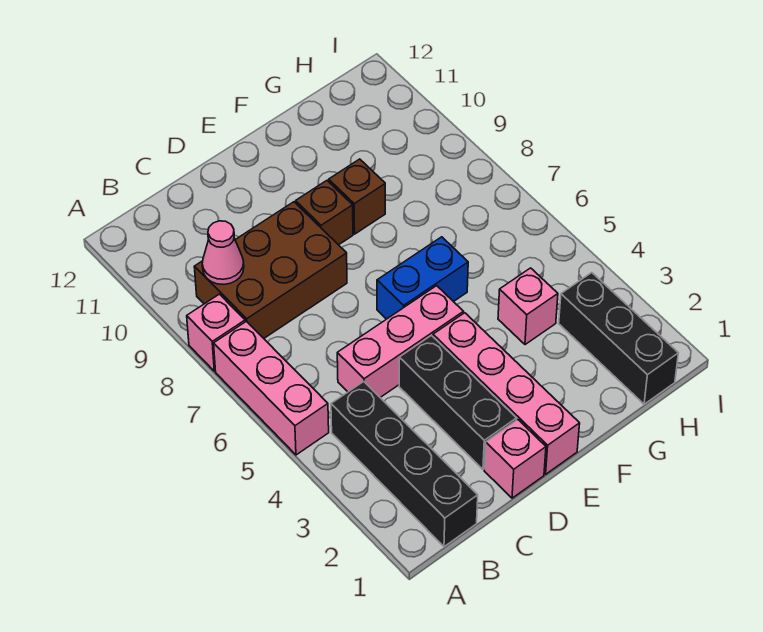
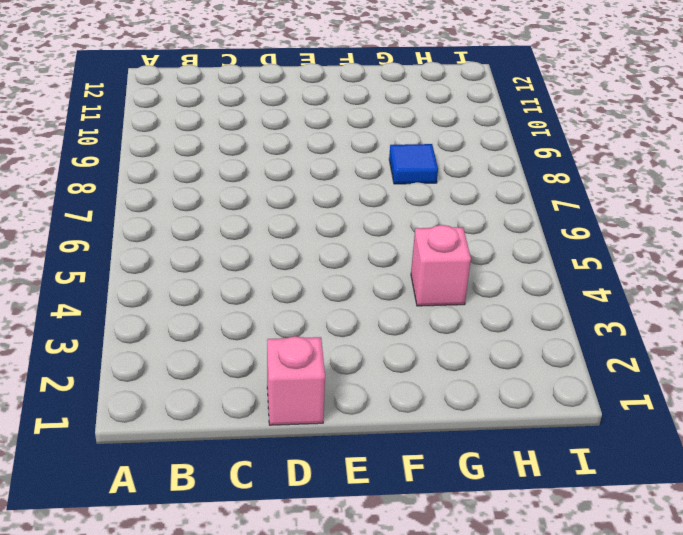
blue 1x1 tile [389,144,438,184] -> none
none -> pink 1x3 brick [214,321,329,455]
none -> pink 1x1 brick [187,294,245,371]
none -> black 1x4 brick [331,382,478,547]

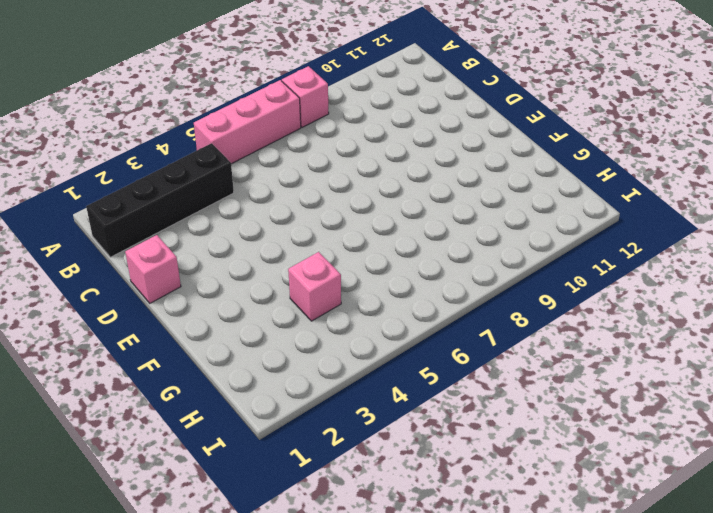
none -> brown 2x3 brick [194,202,347,338]
none -> pink 1x3 brick [337,286,463,397]
none -> black 1x3 brick [399,336,517,469]

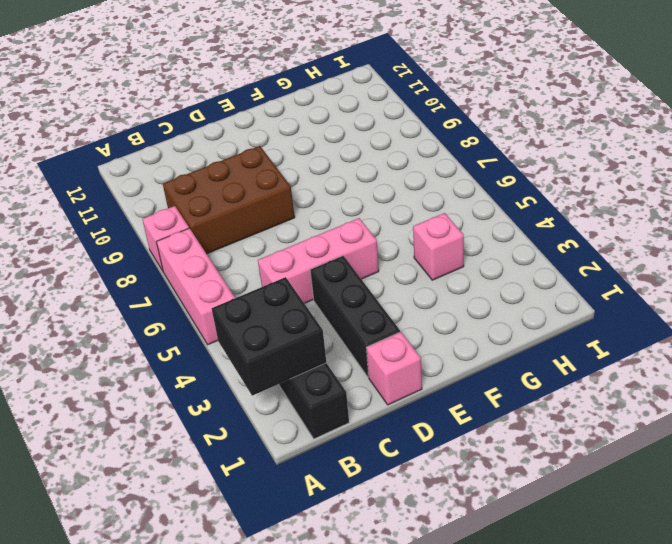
black 2x2 brick [212,277,326,396] -> none
none -> pink 1x4 brick [433,313,580,474]
none -> blue 1x2 brick [377,237,468,319]
none -> brown 1x1 brick [296,181,353,245]

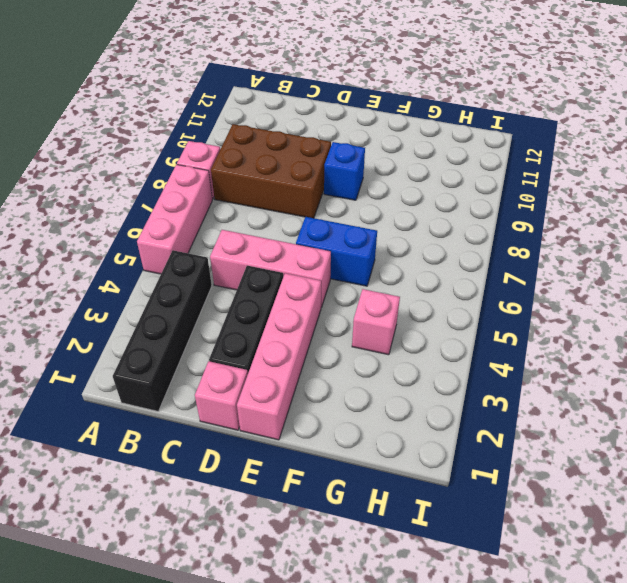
blue 1x1 brick [324,142,365,200] -> brown 1x1 brick [296,181,353,245]
none -> brown 1x1 brick [329,159,385,234]
none -> black 1x3 brick [559,273,678,404]
none -> pink 1x1 cone [202,221,244,284]

